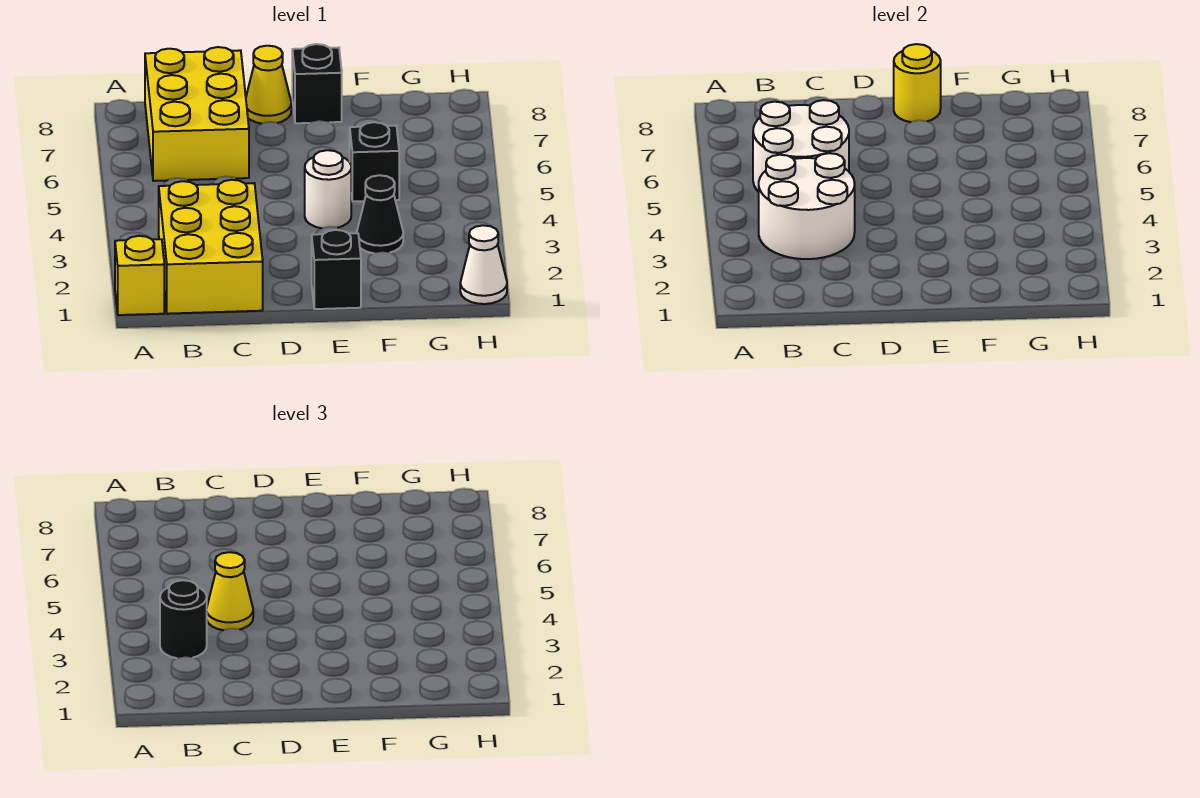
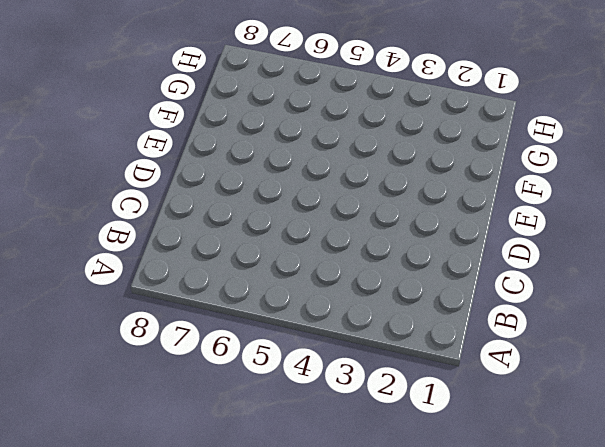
none -> yellow 1x1 brick [115,236,164,315]
none -> yellow 2x3 brick [159,180,263,314]
none -> yellow 2x3 brick [145,47,249,181]

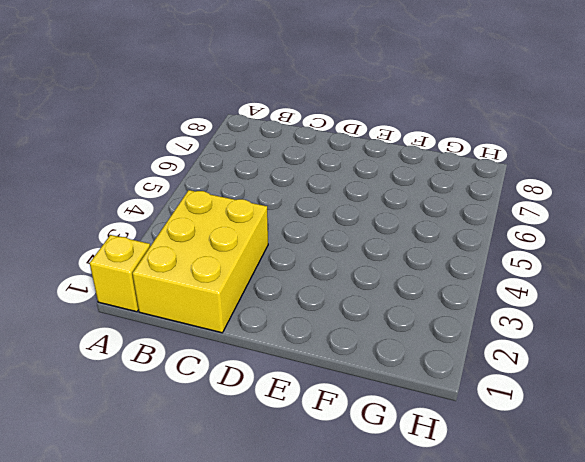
none -> yellow 2x3 brick [145,47,249,181]
none -> yellow 1x1 cone [246,46,291,124]
none -> black 1x1 brick [312,230,361,309]

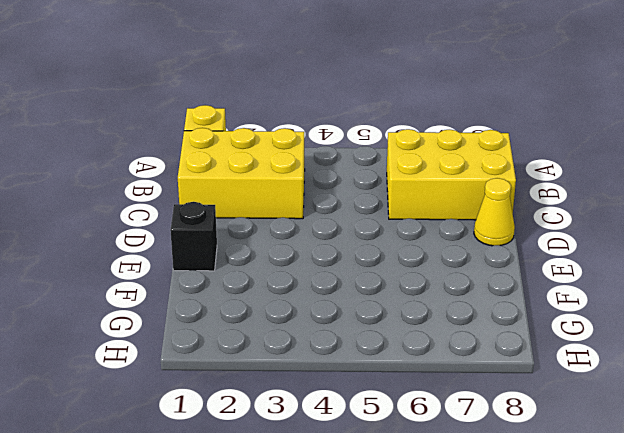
none -> white 1x1 round brick [305,150,351,228]
none -> black 1x1 brick [292,44,342,123]
none -> black 1x1 cone [357,175,403,253]

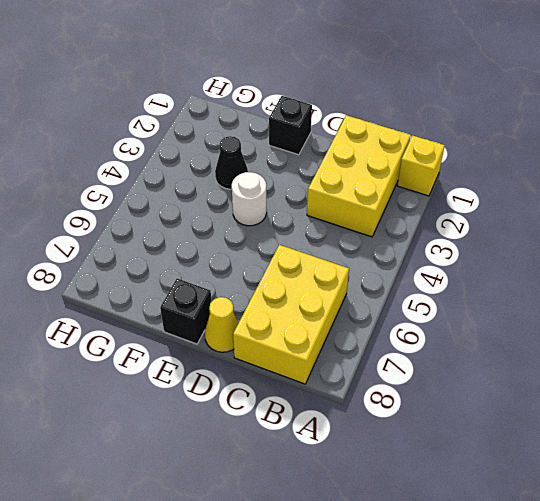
none -> black 1x1 brick [350,122,399,201]
none -> white 1x1 cone [460,225,507,304]
none -> white 2x2 round brick [759,153,855,259]

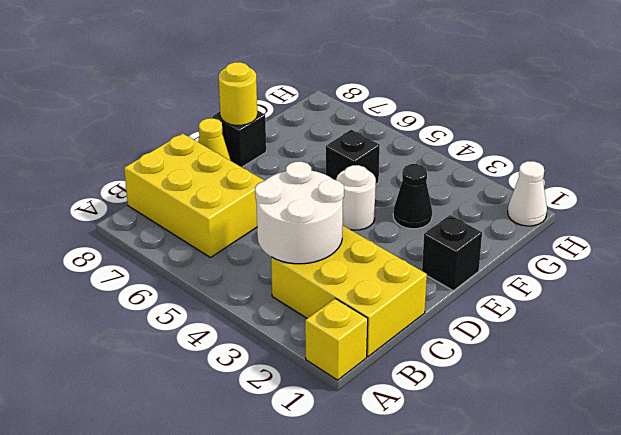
none -> white 2x2 round brick [753,100,849,192]
none -> black 1x1 round brick [160,580,207,658]
none -> yellow 1x1 cone [207,552,253,630]

